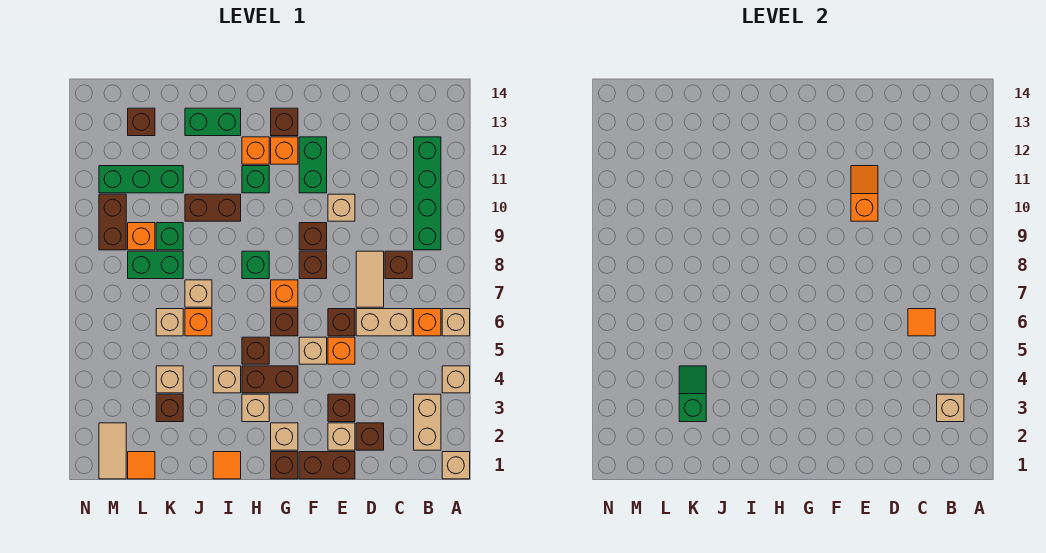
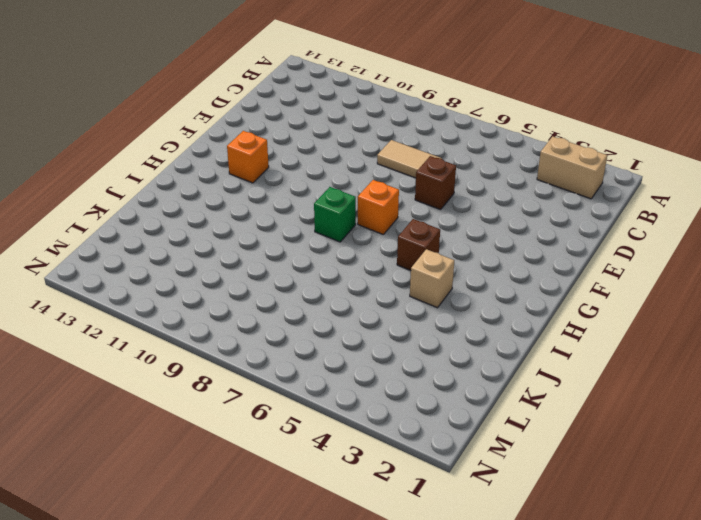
none -> tan 1x1 brick [442,452,470,479]
none -> tan 1x1 brick [442,366,470,393]
none -> tan 1x1 brick [442,309,470,336]
none -> orange 1x1 brick [414,309,441,336]

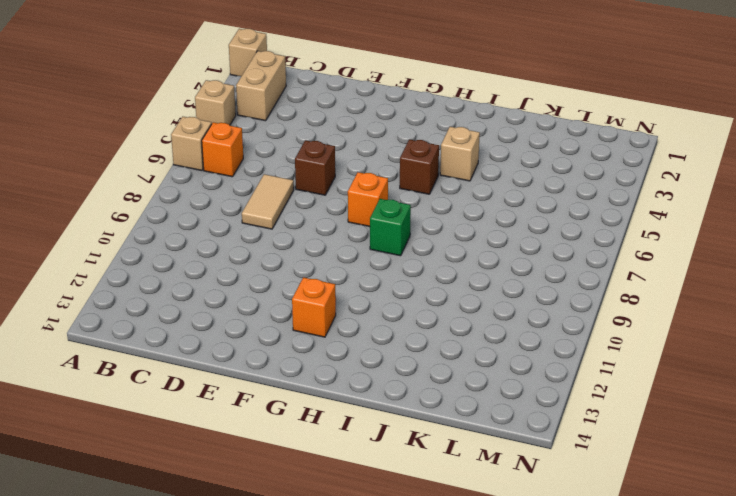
none -> green 1x4 brick [414,137,441,250]
none -> tan 1x2 brick [356,309,412,336]
none -> brown 1x1 brick [385,251,412,279]
none -> brown 1x1 brick [356,423,384,450]

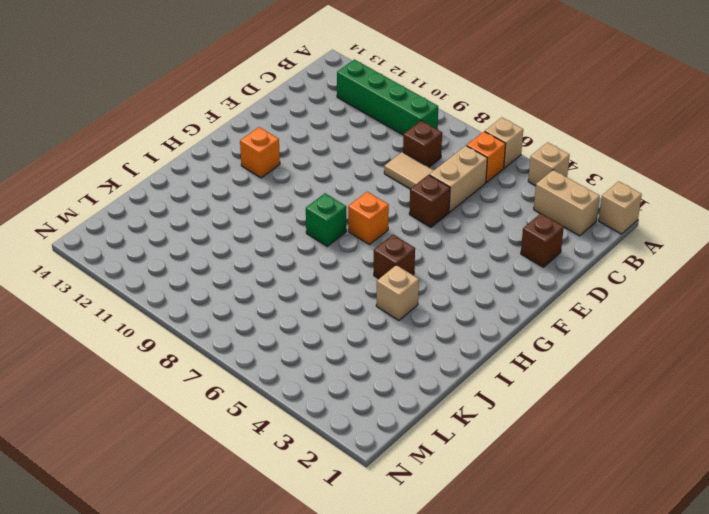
none -> brown 1x2 brick [299,452,355,479]
none -> tan 1x1 brick [328,423,355,450]
none -> brown 1x1 brick [328,394,355,422]
none -> orange 1x1 brick [328,337,355,364]

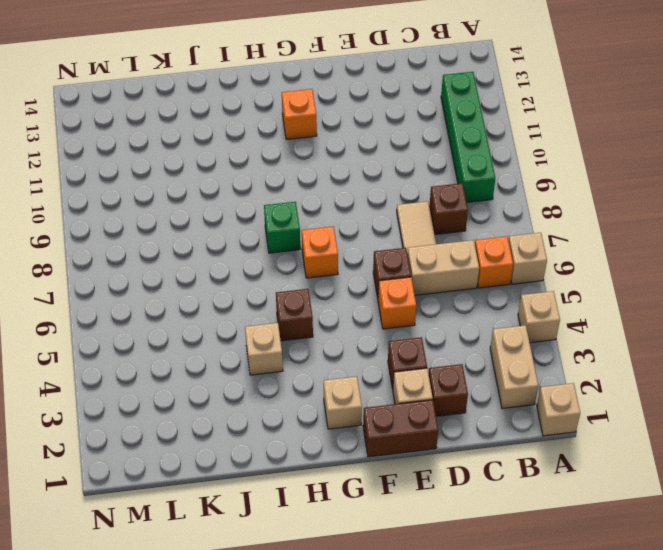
none -> tan 1x1 brick [328,194,355,221]
none -> tan 1x1 brick [299,337,327,364]
none -> brown 1x1 brick [299,251,327,279]
none -> brown 1x1 brick [299,223,327,250]

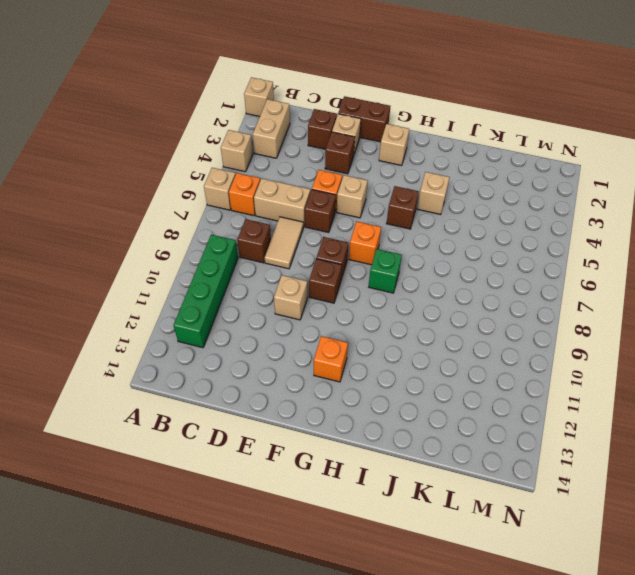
none -> green 1x2 brick [299,137,327,193]
none -> brown 1x1 brick [271,452,298,479]
none -> brown 1x2 brick [242,366,298,393]
none -> brown 1x1 brick [271,309,298,336]

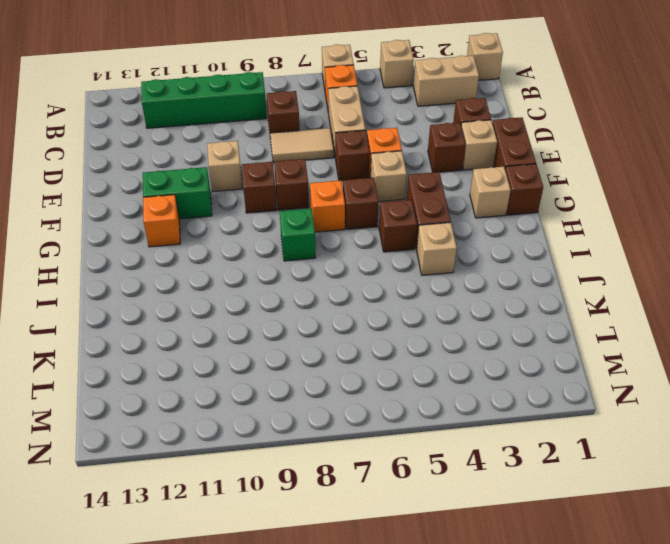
none -> brown 1x1 brick [271,108,298,136]
none -> tan 1x1 brick [242,394,269,422]
none -> green 1x1 brick [242,166,269,193]
none -> orange 1x1 brick [242,137,269,164]

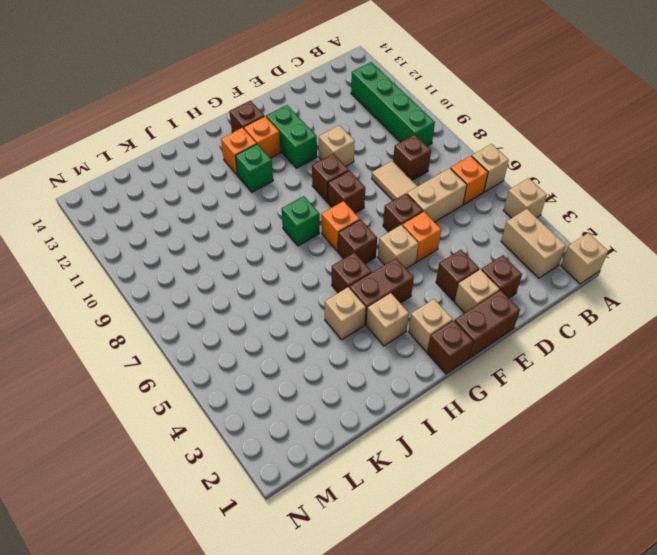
none -> orange 1x1 tile [213,452,241,479]
none -> brown 1x2 brick [185,194,241,221]
none -> green 1x2 brick [185,108,241,136]
none -> orange 1x1 brick [185,309,212,336]

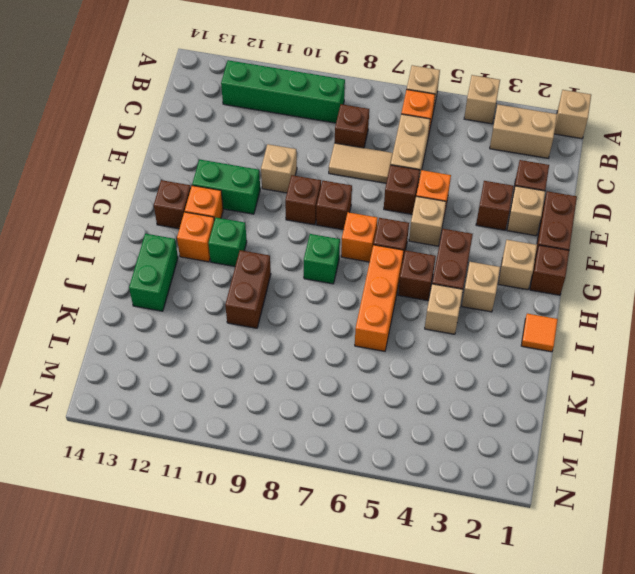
orange 1x3 brick [355,245,404,351] -> orange 1x1 brick [185,309,212,336]
none -> tan 1x1 brick [185,280,212,307]
none -> brown 1x1 brick [156,394,183,422]
none -> tan 1x1 brick [156,366,183,393]
none -> tan 1x1 brick [156,309,183,336]

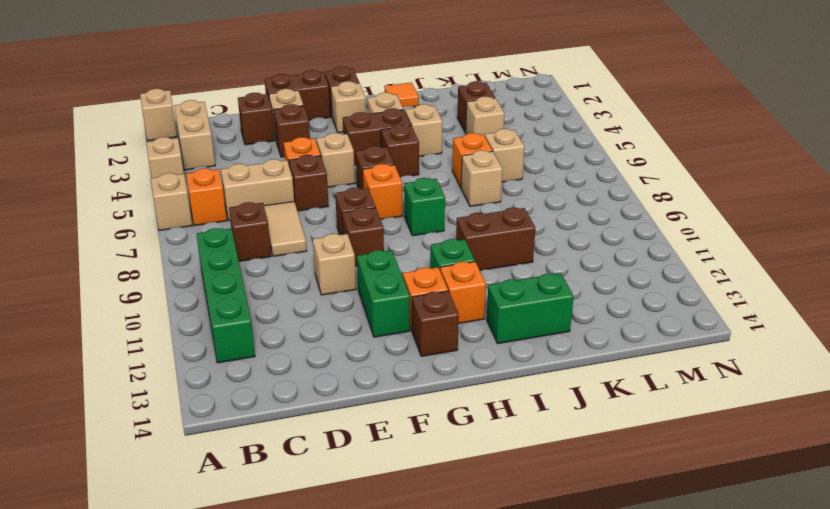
none -> green 1x2 brick [128,251,183,279]
none -> green 1x1 brick [156,223,183,250]
none -> green 1x3 brick [99,166,183,193]
none -> orange 1x1 tile [128,452,155,479]

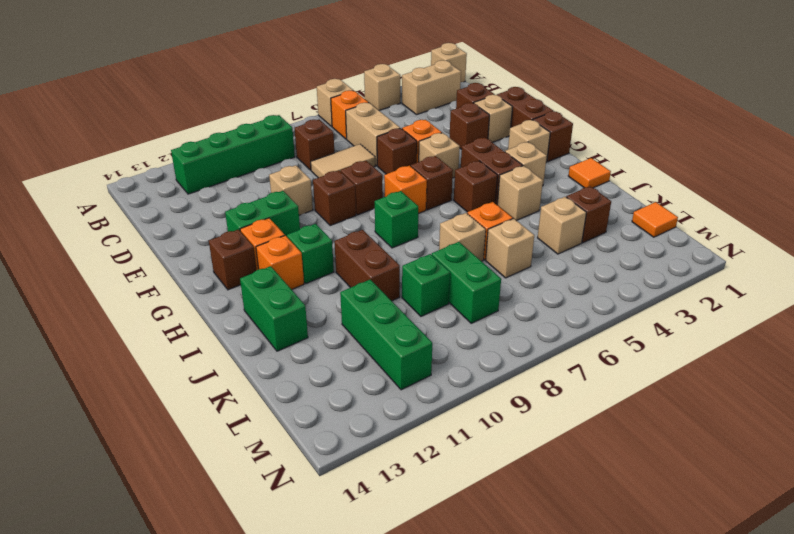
none -> orange 1x1 brick [128,223,155,250]
none -> brown 1x1 brick [128,108,155,136]
none -> tan 1x2 tile [99,423,126,479]
none -> brown 1x2 brick [99,194,126,250]

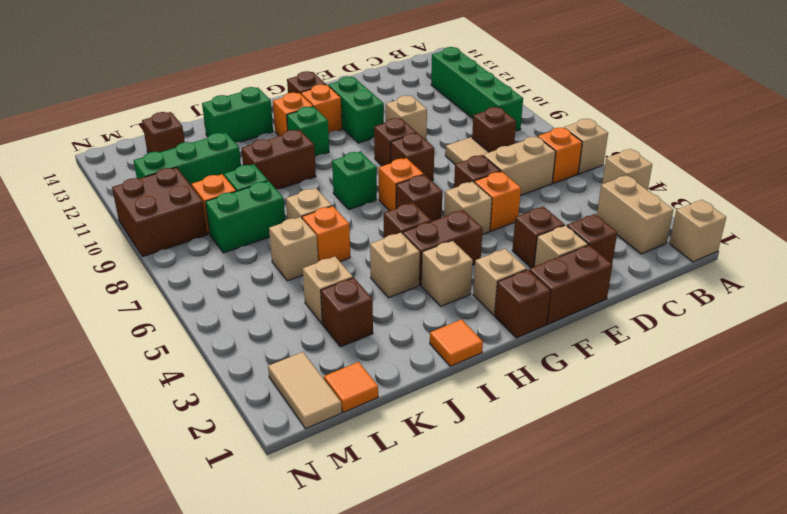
brown 2x2 brick [112,167,208,257] -> brown 1x2 brick [99,194,126,250]
none -> tan 1x1 brick [937,394,964,422]
none -> orange 1x1 tile [908,309,935,336]
none -> orange 1x2 slope [851,166,878,221]
none -> green 1x2 slope [679,366,706,422]

